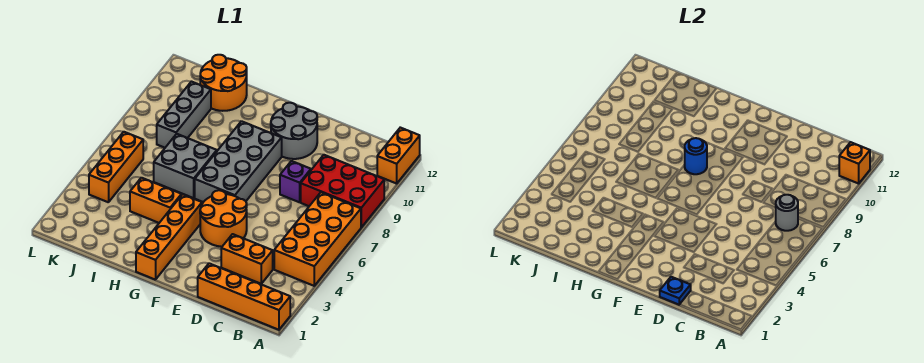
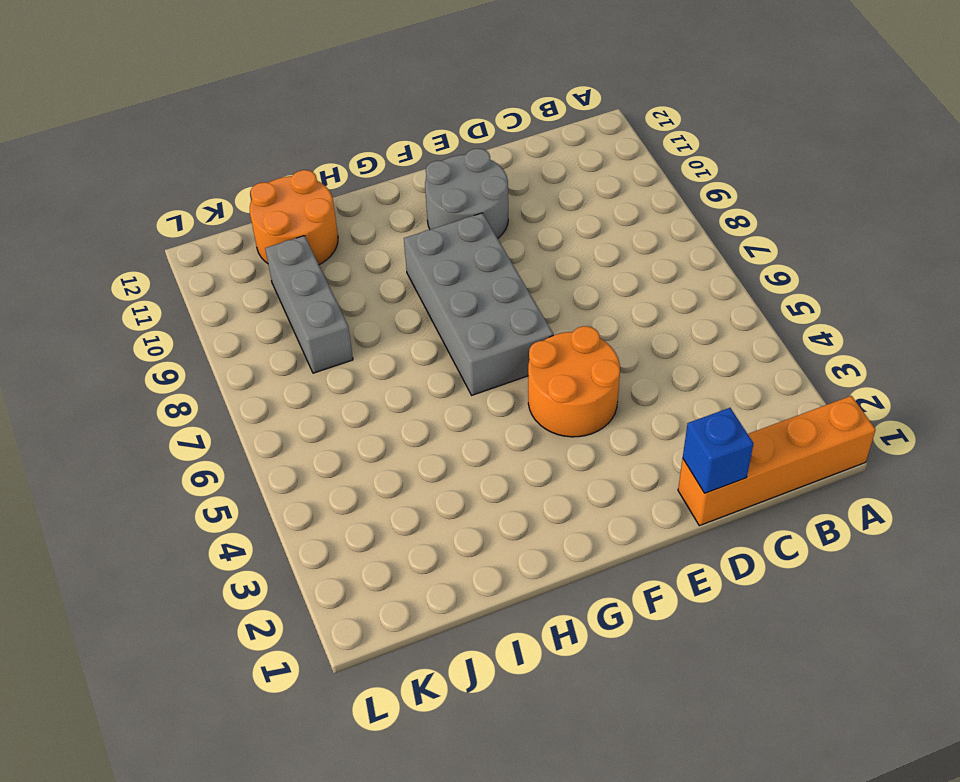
blue 1x1 brick [683,408,754,493] -> blue 1x1 plate [660,277,691,305]
none -> orange 2x4 brick [274,192,361,286]
none -> red 2x3 brick [301,155,384,227]
none -> orange 1x2 brick [377,128,420,183]

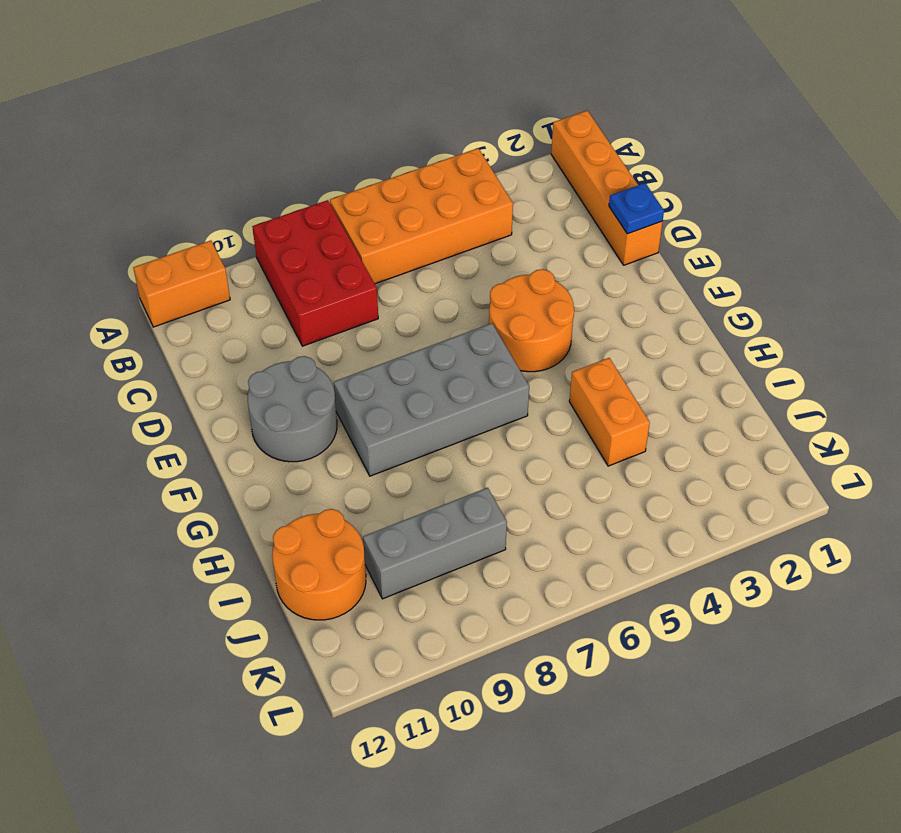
none -> orange 1x2 brick [221,234,273,284]
none -> purple 1x1 brick [280,161,311,202]
none -> orange 1x4 brick [136,194,202,280]

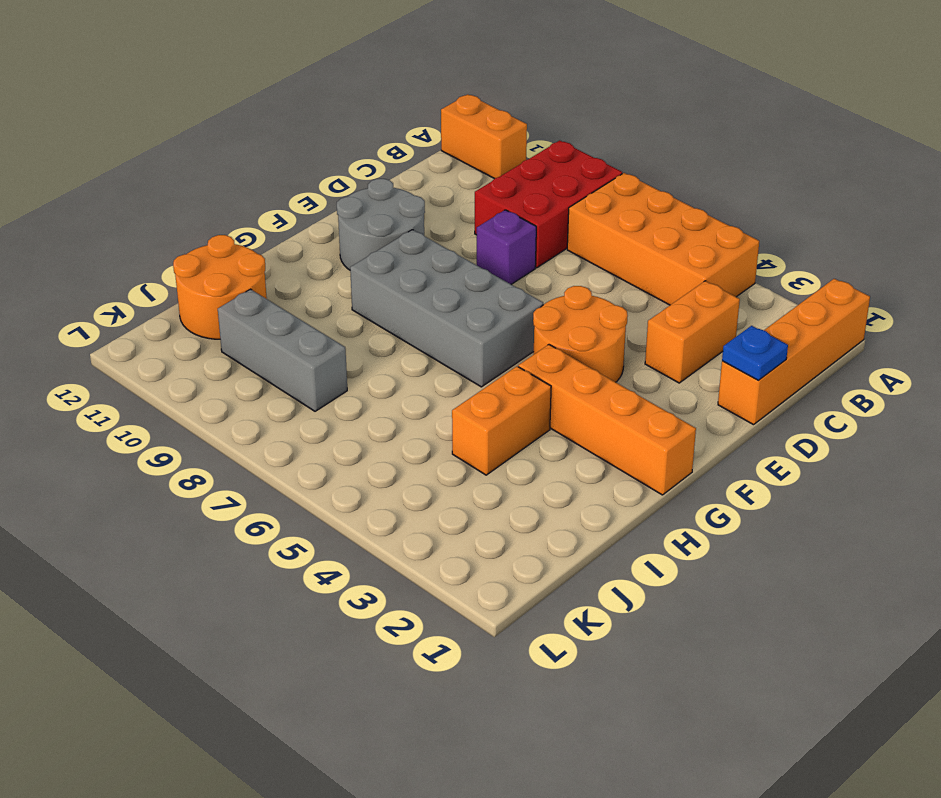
none -> grey 2x2 brick [154,134,217,198]
none -> orange 1x3 brick [89,132,143,202]
none -> orange 1x1 brick [839,142,870,183]

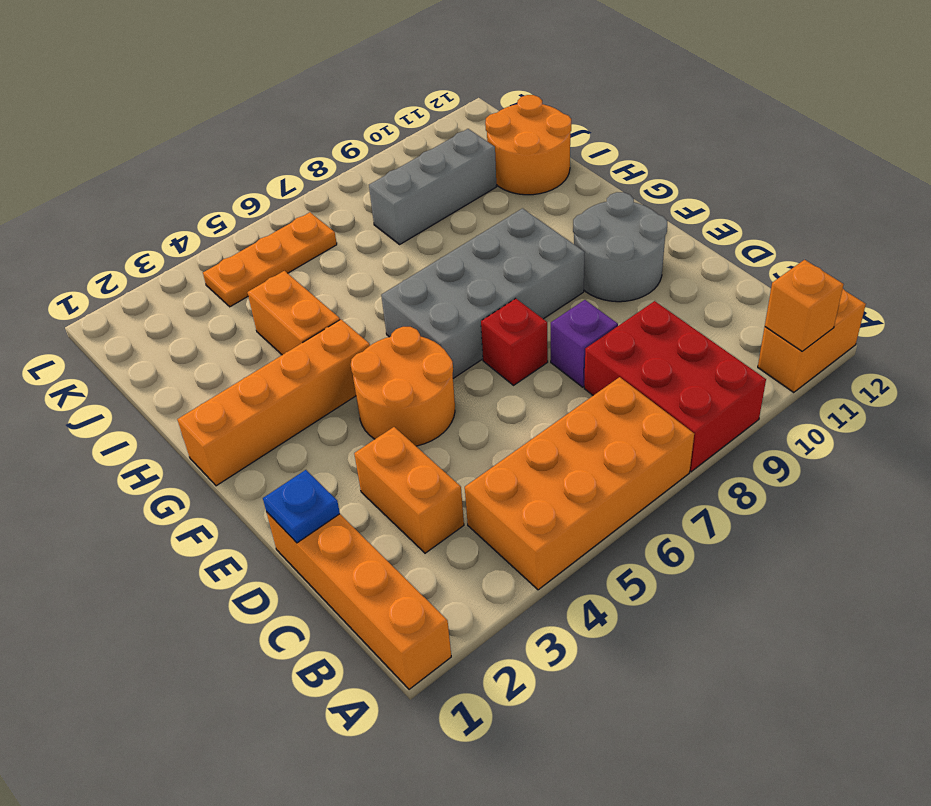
red 1x1 brick [481,298,548,385] -> none
orange 1x3 plate [203,212,337,307] -> orange 1x3 brick [89,132,143,202]
none -> grey 2x2 brick [154,134,217,198]
none -> grey 1x1 round brick [776,195,798,231]
none -> blue 1x1 round brick [685,138,707,174]

